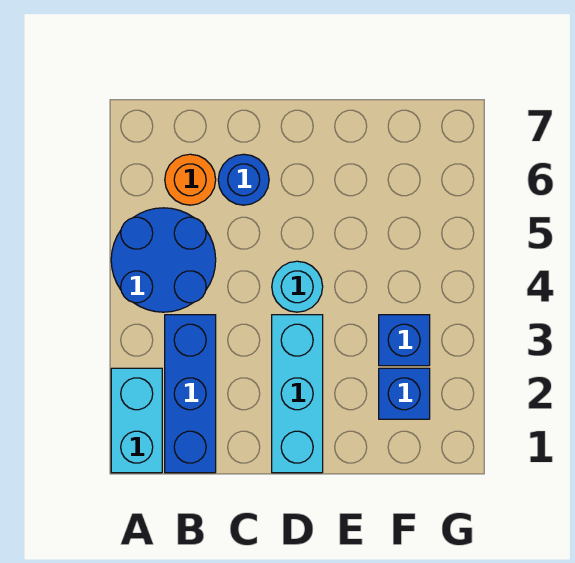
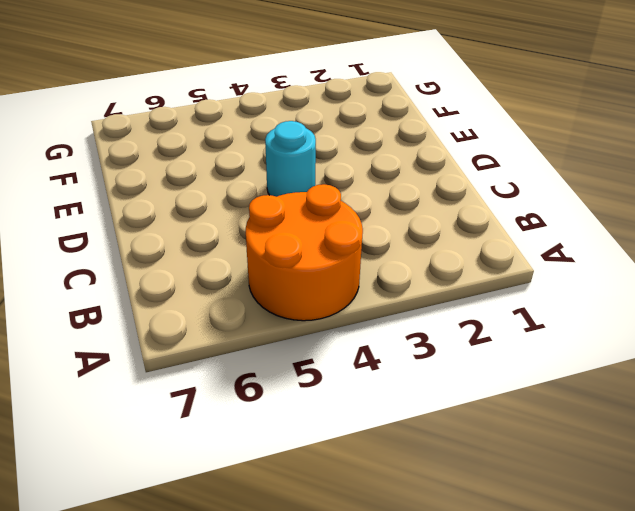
orange 2x2 round brick [246,184,363,321] -> blue 2x2 round brick [111,208,216,312]
none -> cyan 1x2 brick [111,368,162,473]
none -> blue 1x3 brick [165,315,216,473]

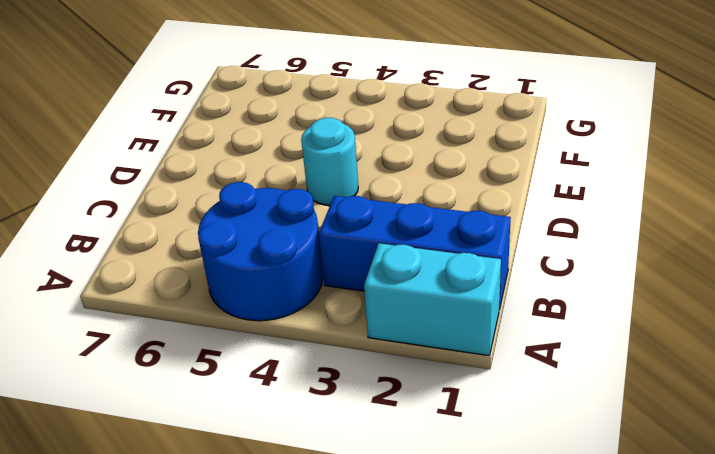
none -> orange 1x1 round brick [165,154,216,205]
none -> blue 1x1 round brick [218,154,269,205]

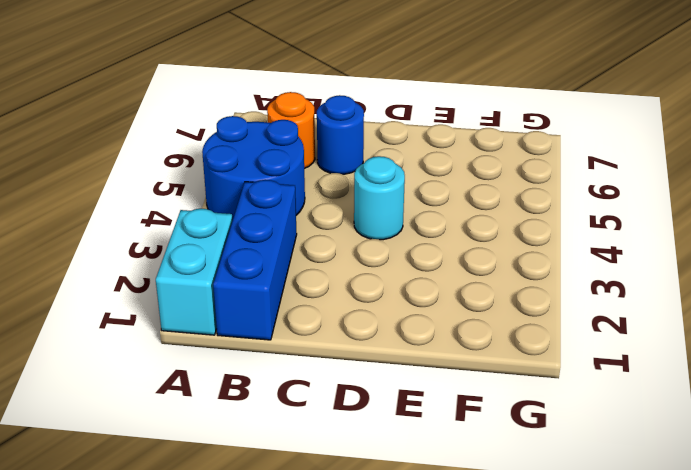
none -> cyan 1x3 brick [272,315,323,473]
none -> blue 1x1 brick [379,368,430,419]

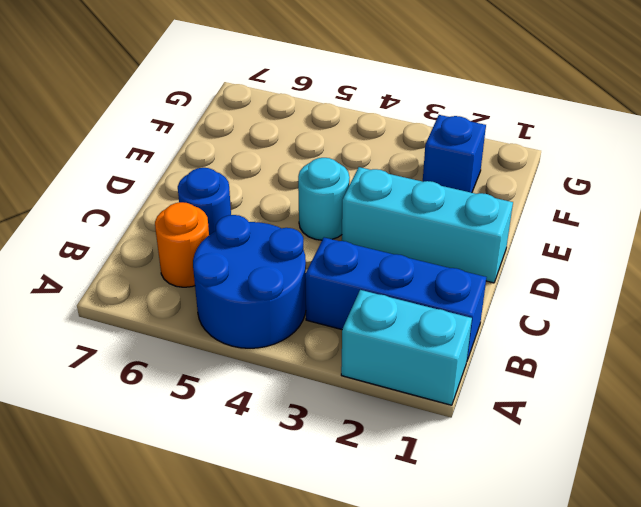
none -> blue 1x1 brick [379,315,430,366]

